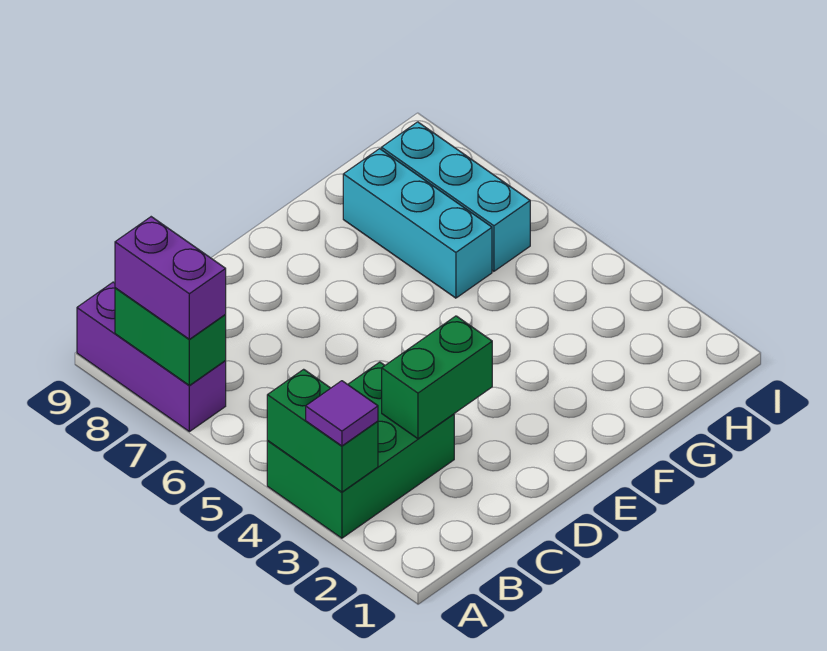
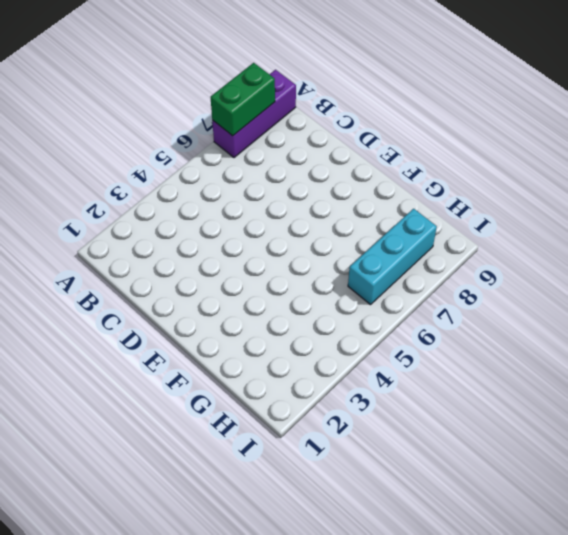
none -> green 2x3 brick [267,362,454,538]
none -> cyan 1x3 brick [343,149,492,298]

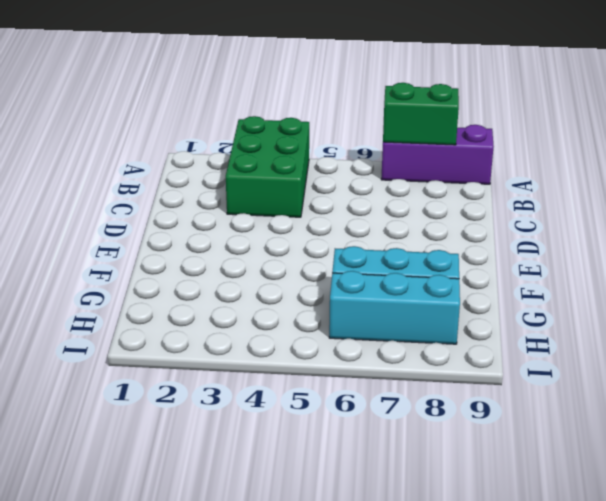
none -> green 1x2 brick [267,369,378,492]
none -> green 1x2 brick [382,316,492,439]

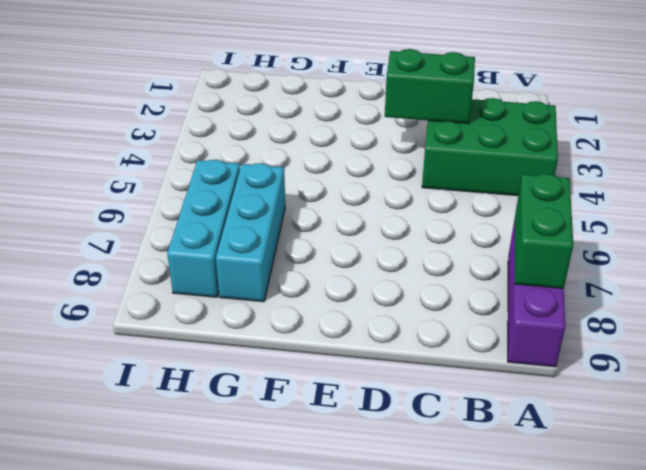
none -> green 1x2 brick [267,369,378,492]
none -> purple 1x1 tile [306,381,378,446]

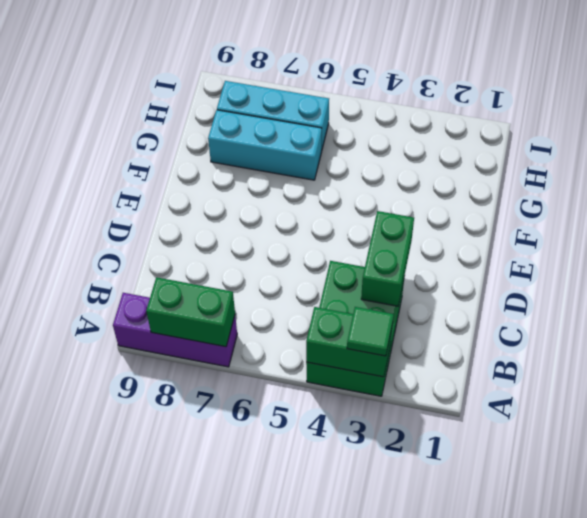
green 1x1 tile [347,307,394,356] -> purple 1x1 tile [306,381,378,446]
none -> purple 1x2 brick [115,217,226,339]

